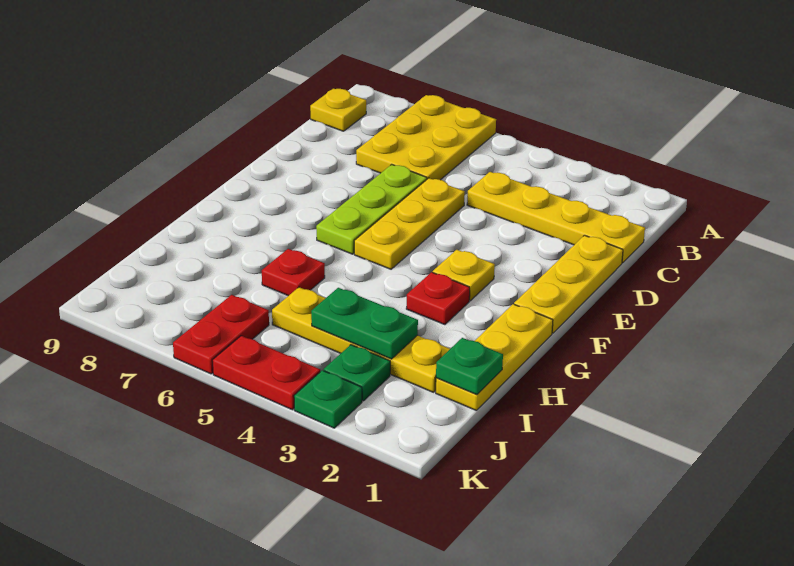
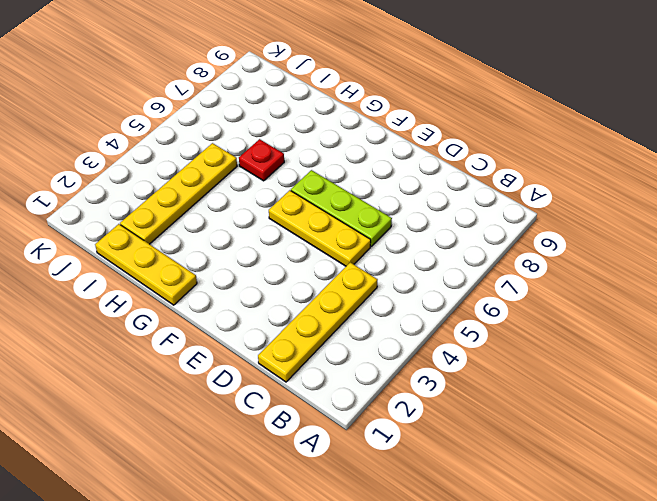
none -> yellow 2x3 plate [356,95,496,180]
none -> yellow 1x1 plate [310,89,366,131]
none -> yellow 1x3 plate [514,235,623,333]

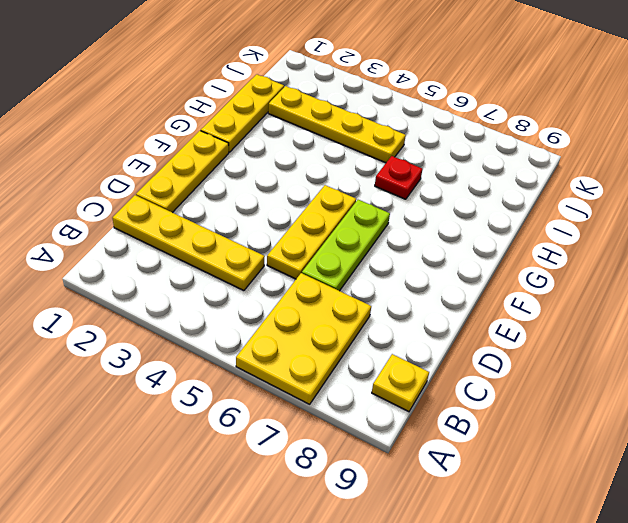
none -> yellow 1x1 plate [433,250,495,301]
none -> red 1x1 plate [406,272,470,325]
none -> green 1x1 plate [323,345,390,401]

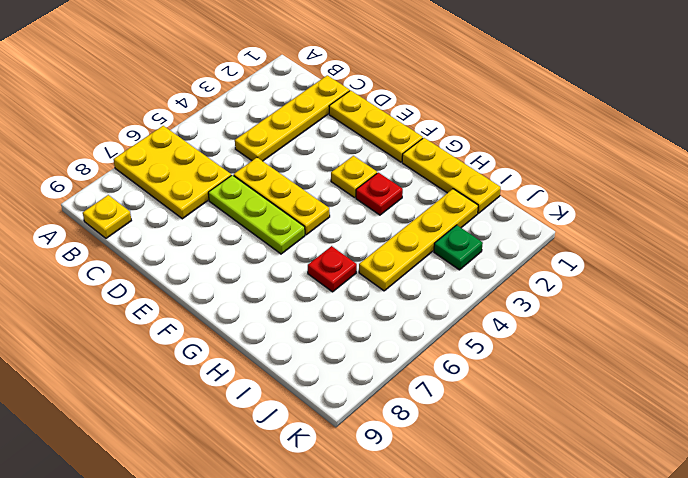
none -> red 1x2 plate [173,295,269,374]
none -> green 1x1 plate [294,370,362,428]
none -> red 1x2 plate [212,336,320,410]

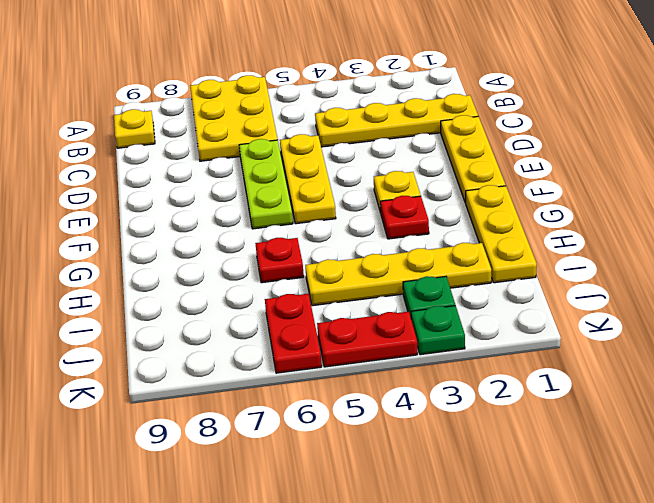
none -> green 1x1 plate [436,338,503,395]
none -> green 1x2 plate [311,288,418,359]

